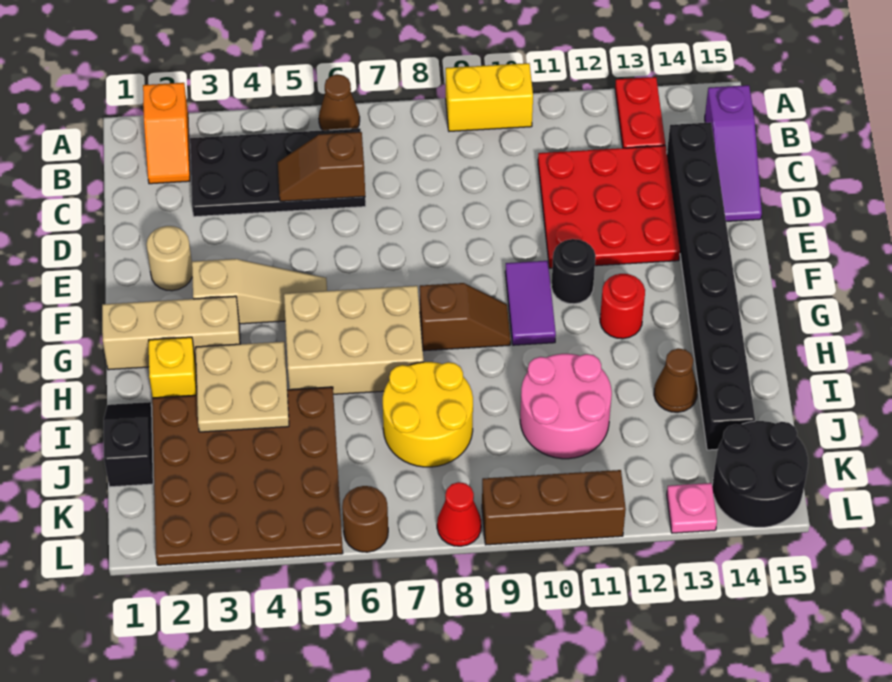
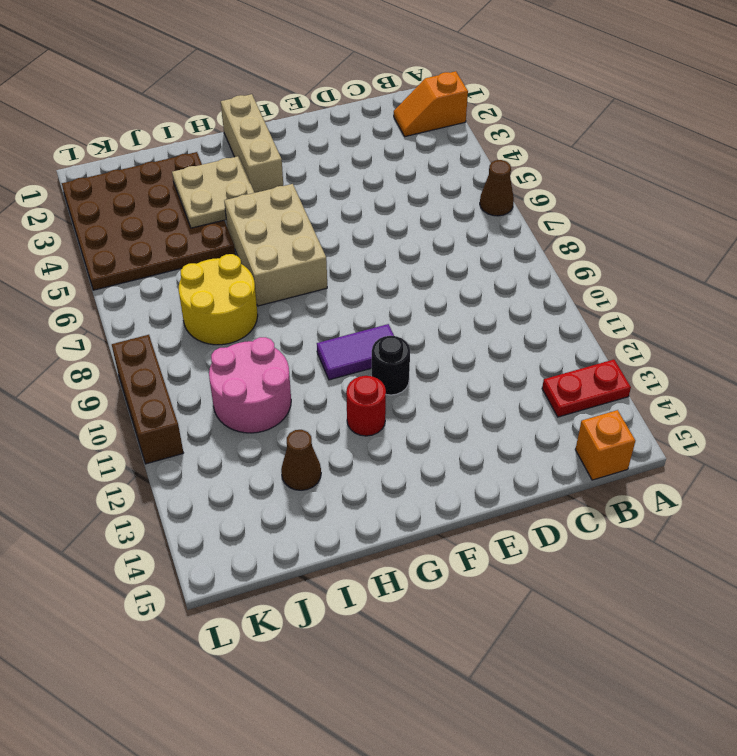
orange 1x1 brick [575,410,635,480] -> purple 1x3 slope [705,85,762,221]
none -> yellow 1x2 brick [446,63,533,131]
none -> black 2x4 plate [190,128,366,217]
none -> red 3x3 plate [538,146,680,268]

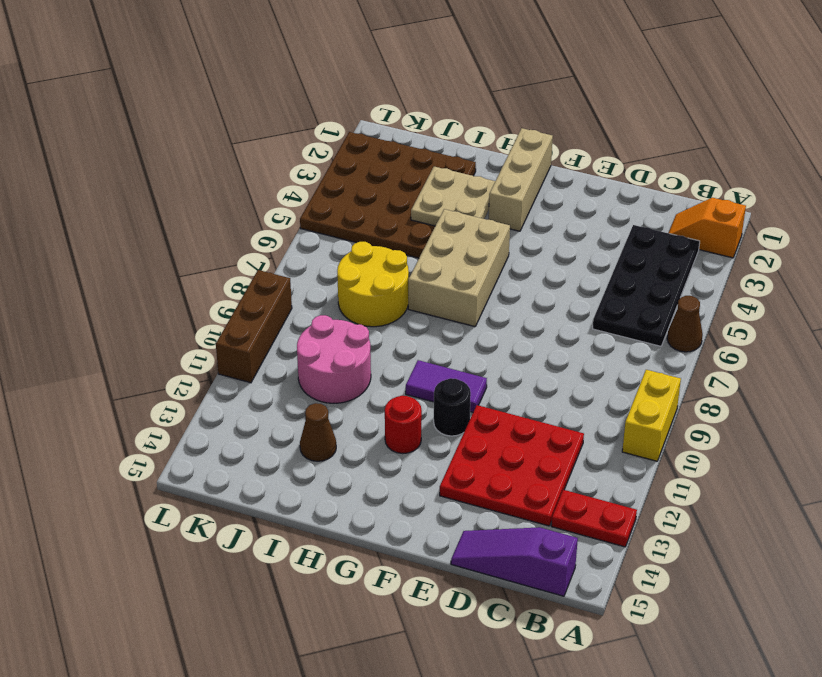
none -> black 1x8 brick [667,122,755,450]
none -> tan 1x1 round brick [146,226,192,291]
none -> tan 1x3 slope [192,259,327,324]

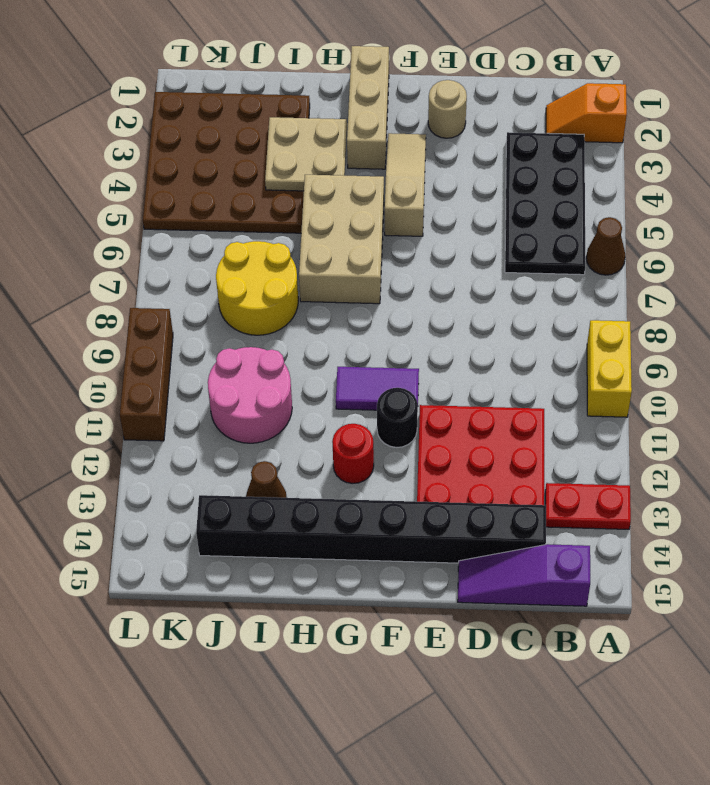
tan 1x3 slope [385,133,426,236] -> tan 1x3 slope turned to [192,259,327,324]
none -> brown 1x2 slope [420,283,511,351]
none -> yellow 1x1 brick [149,337,197,398]
none -> black 1x2 slope [104,402,153,487]

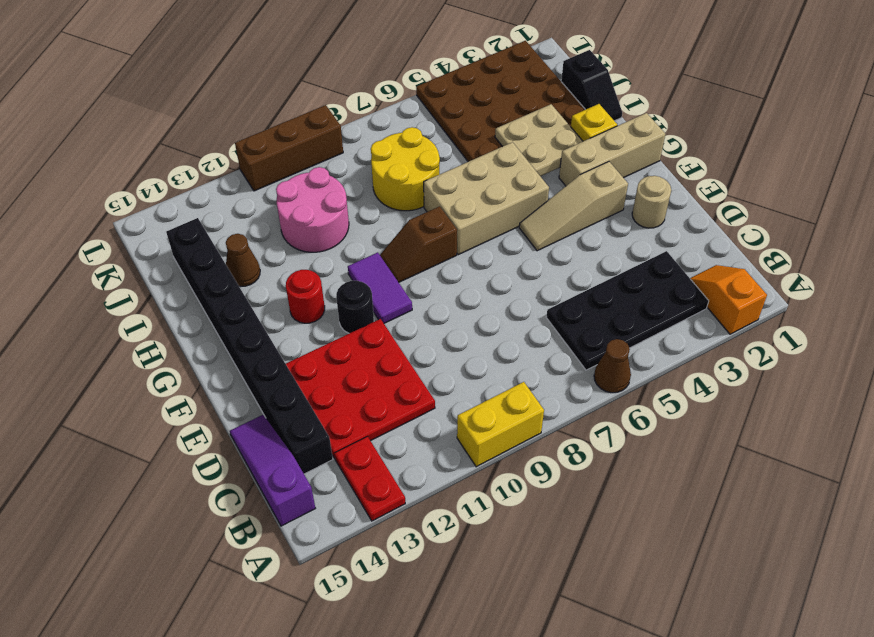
none -> black 2x2 round brick [712,421,808,527]
none -> brown 1x1 round brick [342,486,388,552]
none -> red 1x1 cone [437,482,481,546]

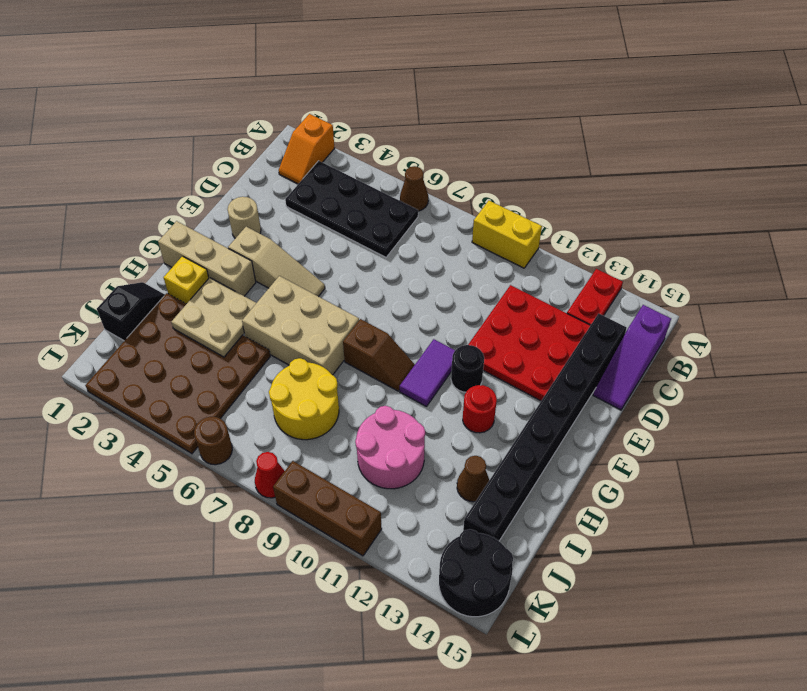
none -> pink 1x1 plate [667,483,717,533]
none -> brown 1x2 slope [278,132,365,201]

